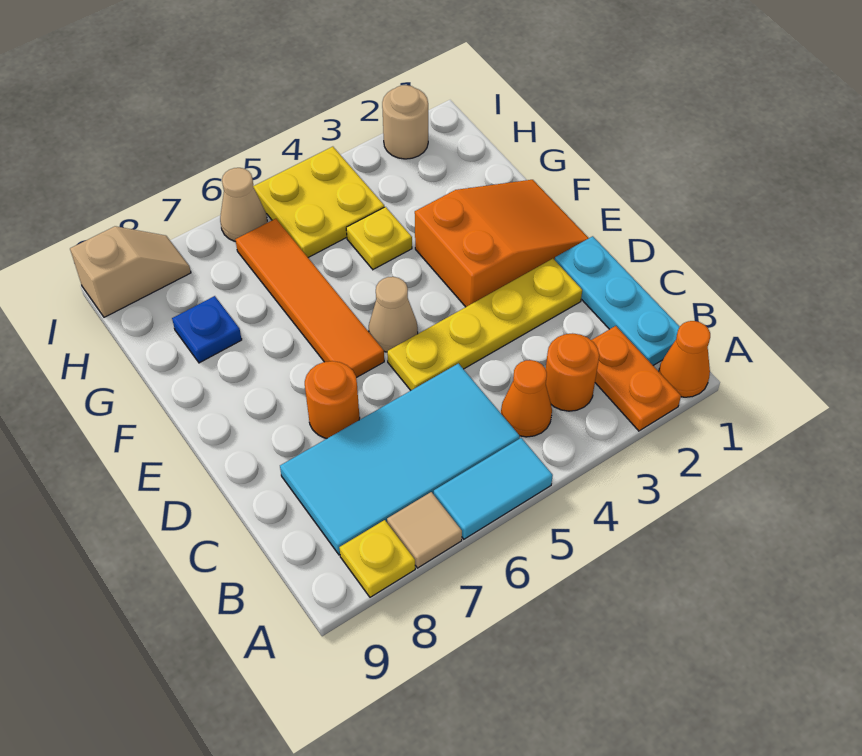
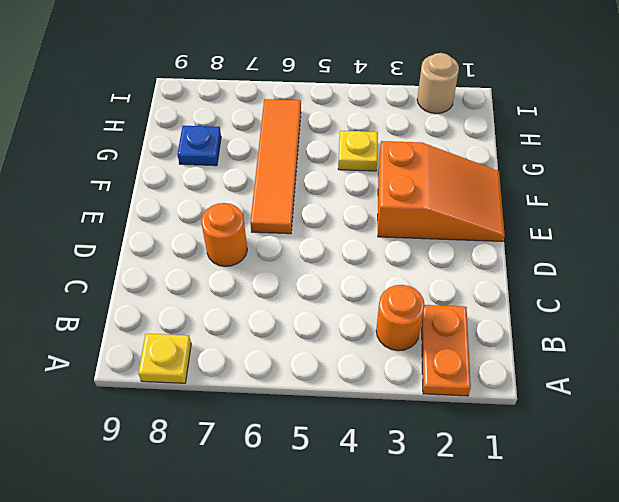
none -> orange 1x1 cone [659,321,710,397]
none -> cyan 1x2 tile [434,438,553,539]
none -> tan 1x1 tile [387,492,462,568]

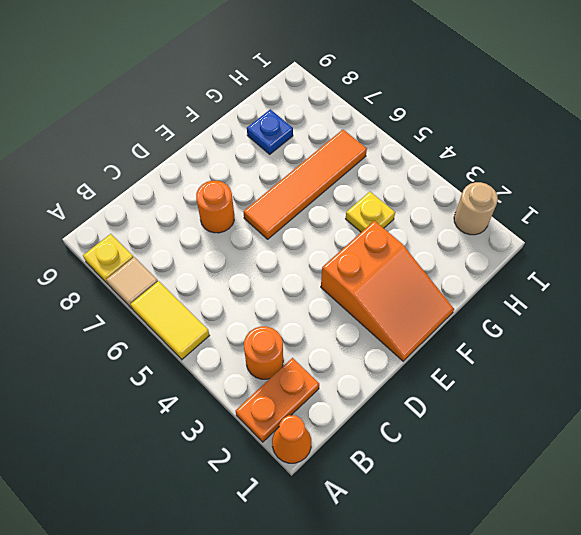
yellow 1x2 tile [131,281,209,359] -> cyan 1x2 tile [434,438,553,539]
none -> cyan 1x3 plate [555,236,680,365]
none -> orange 1x1 cone [501,360,552,437]
none -> cyan 2x4 tile [280,364,520,555]

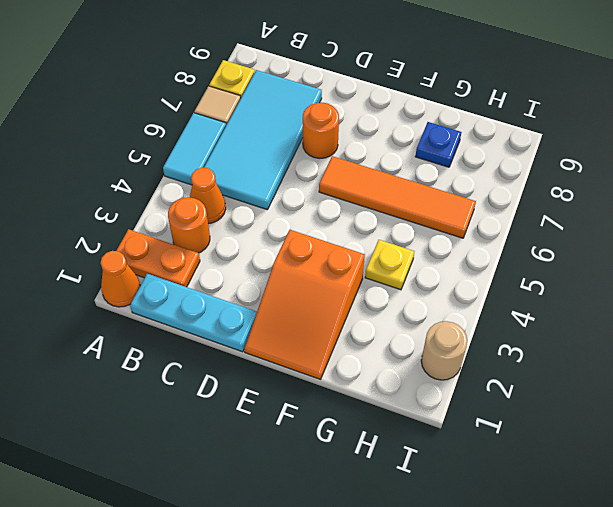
none -> yellow 1x4 plate [387,259,582,390]
none -> tan 1x1 cone [369,277,418,352]
none -> yellow 2x2 plate [253,147,384,258]

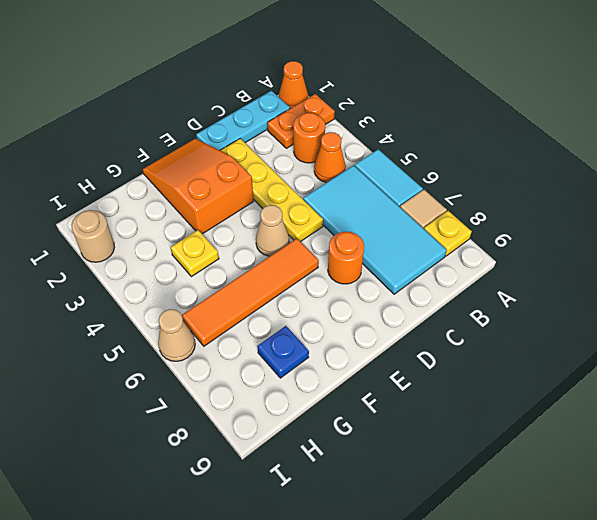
none -> yellow 2x2 plate [253,147,384,258]
none -> tan 1x2 slope [70,226,191,317]

